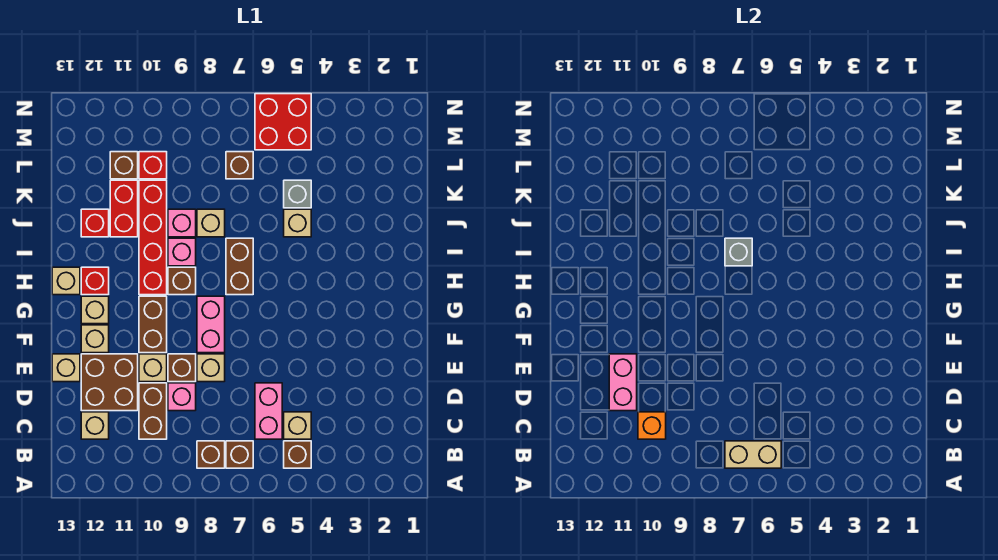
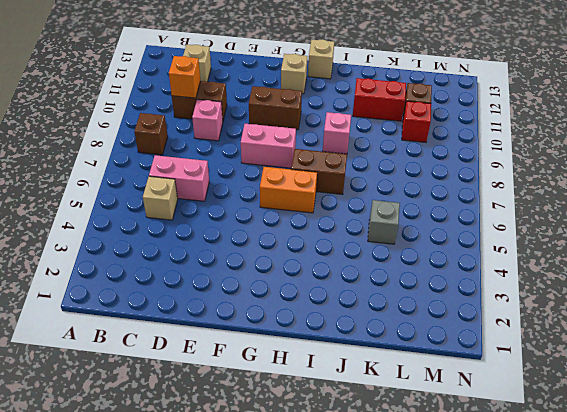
orange 1x2 brick [260,167,317,213] -> none
none -> brown 1x1 brick [284,441,311,468]
none -> brown 1x1 brick [226,441,253,468]
none -> brown 2x2 brick [81,354,138,411]
none -> tan 1x1 brick [197,354,225,382]

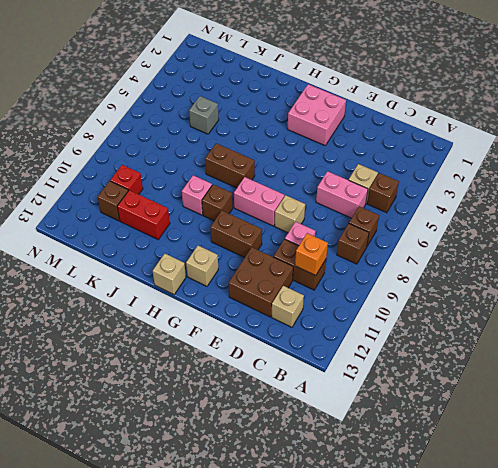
pink 2x2 brick [288,84,346,145] -> none
none -> brown 1x1 brick [168,354,196,382]
none -> tan 1x1 brick [139,354,167,382]
none -> tan 1x1 brick [52,354,80,382]
none -> tan 1x1 brick [81,325,109,353]

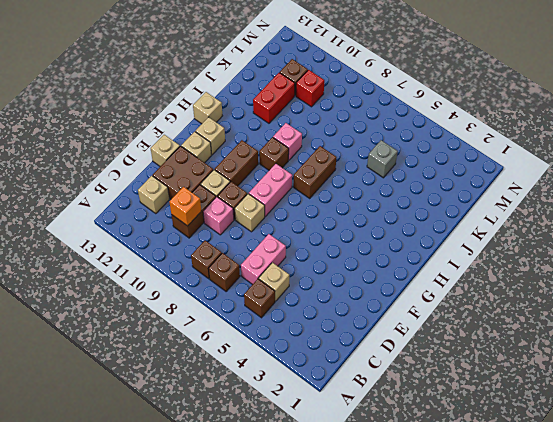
none -> red 1x4 brick [139,180,167,295]
none -> red 1x1 brick [81,267,109,295]
none -> tan 1x1 brick [284,209,311,237]
none -> tan 1x1 brick [197,209,225,237]

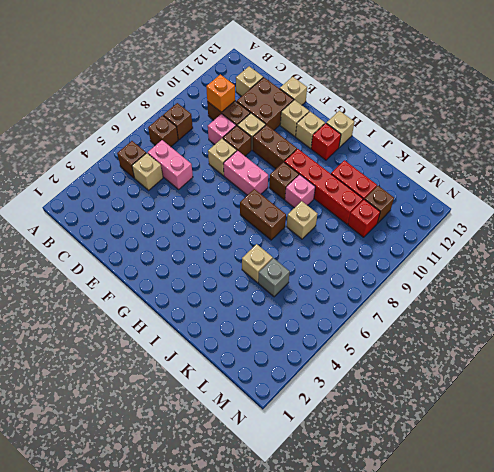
none -> pink 1x1 brick [168,209,196,237]
none -> red 1x1 brick [81,209,109,237]
none -> brown 1x1 brick [226,152,253,179]
none -> red 2x2 brick [255,94,311,150]

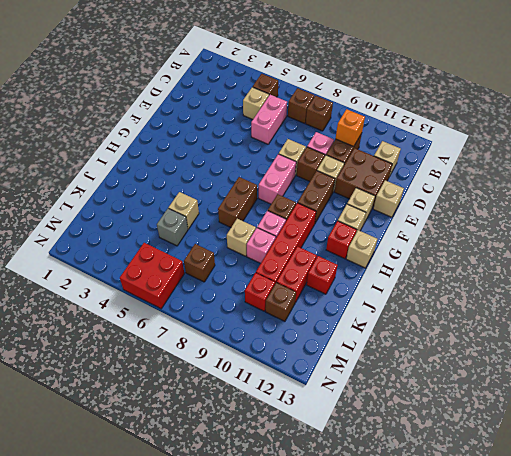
none -> tan 1x2 brick [725,441,781,468]
none -> pink 1x2 brick [609,354,637,411]
none -> grey 1x1 brick [725,238,752,266]

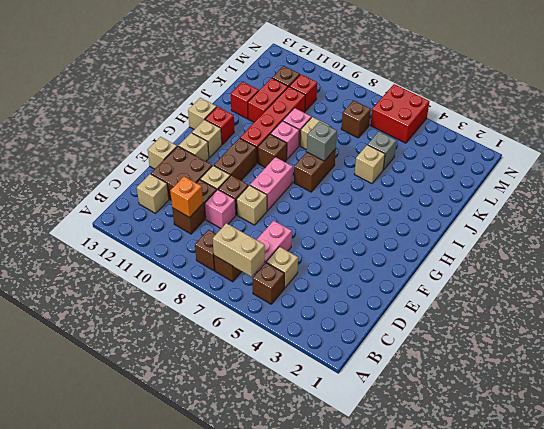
none -> pink 1x2 brick [609,354,637,411]

